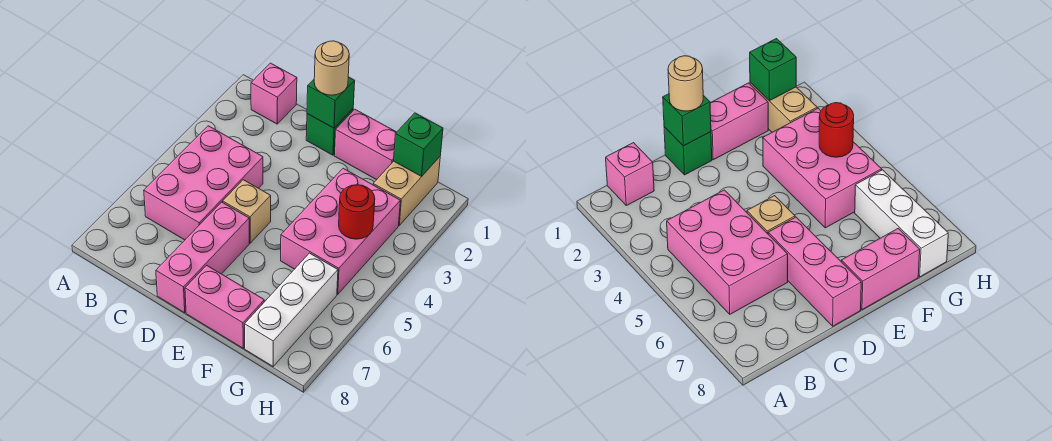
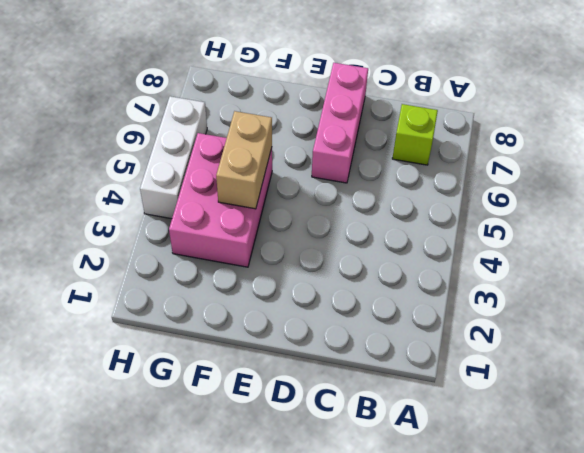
lime 1x1 brick [392,104,438,165] -> none
tan 1x2 brick [216,111,272,209] -> tan 1x2 brick moved to [373,157,440,225]
white 1x3 brick [140,96,207,219] -> white 1x3 brick moved to [245,253,338,366]
none -> pink 1x1 brick [251,63,297,124]
none -> pink 2x3 brick [144,126,263,240]
none -> green 1x1 brick [306,109,353,155]

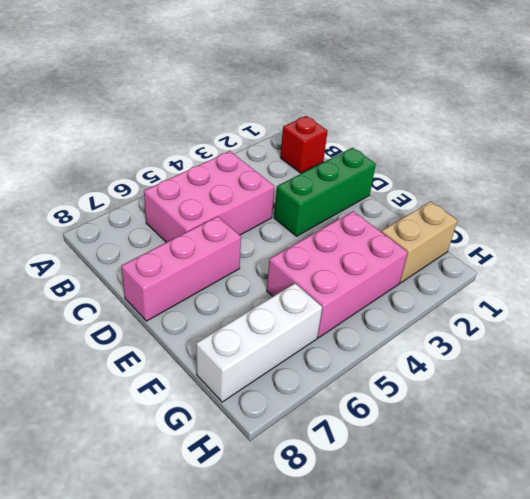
red 1x1 brick [280,116,328,173] -> pink 1x1 brick [251,63,297,124]
green 1x3 brick [274,148,376,236] -> green 1x1 brick [306,109,353,155]
none -> tan 1x1 brick [223,180,271,243]
none -> pink 1x2 brick [334,109,396,180]
none -> pink 1x2 brick [185,265,264,348]

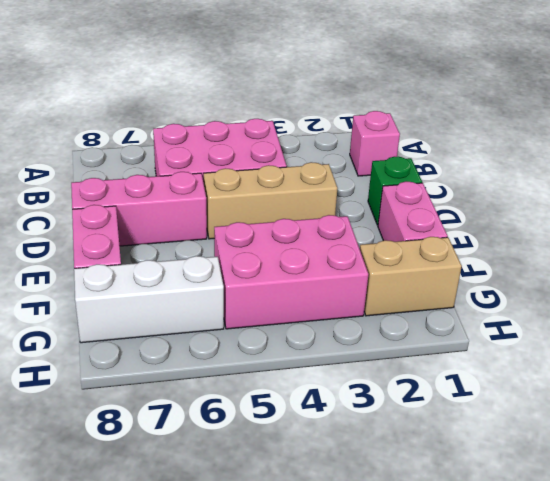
tan 1x3 brick [204,162,338,239] -> tan 1x1 brick [223,180,271,243]
none -> green 1x1 brick [307,77,355,128]
none -> green 1x1 brick [394,113,443,176]
none -> red 1x1 round brick [339,185,375,239]

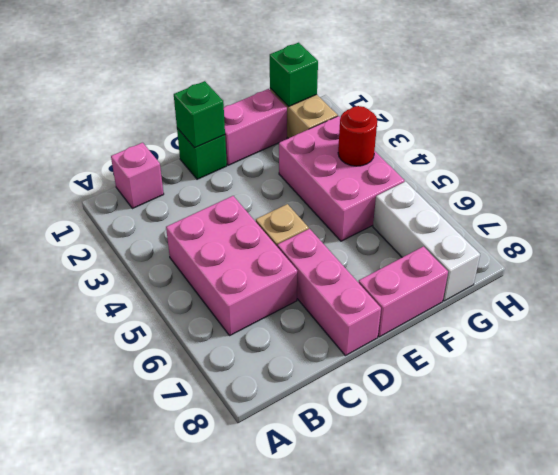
none -> tan 1x1 round brick [314,41,349,95]

